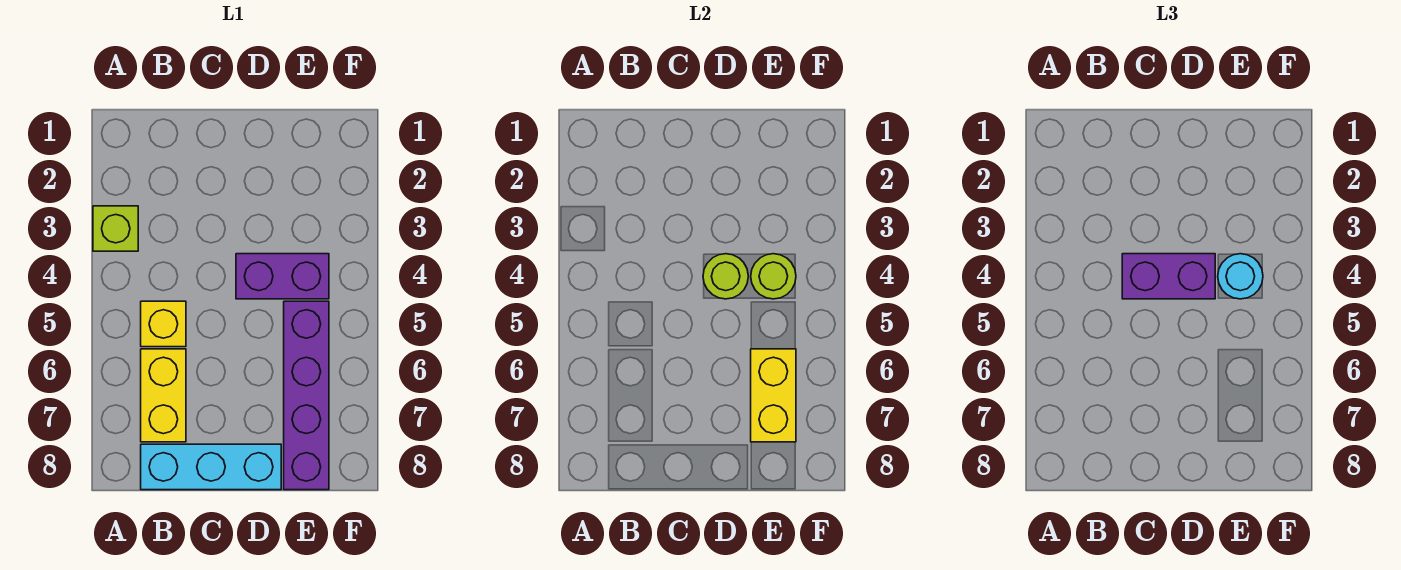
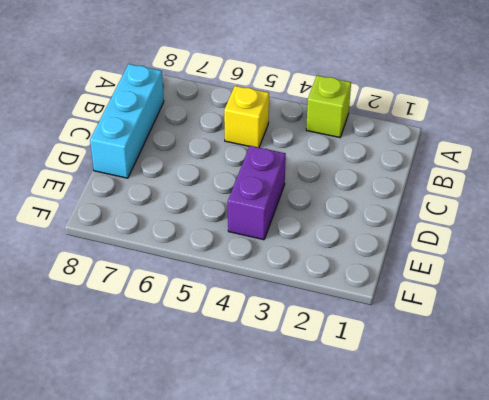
none -> yellow 1x2 brick [141,349,186,442]
none -> purple 1x4 brick [284,301,329,490]

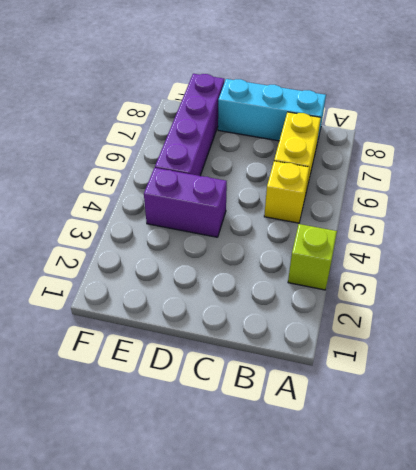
none -> lime 1x1 round brick [703,254,748,299]
none -> lime 1x1 round brick [751,254,796,299]

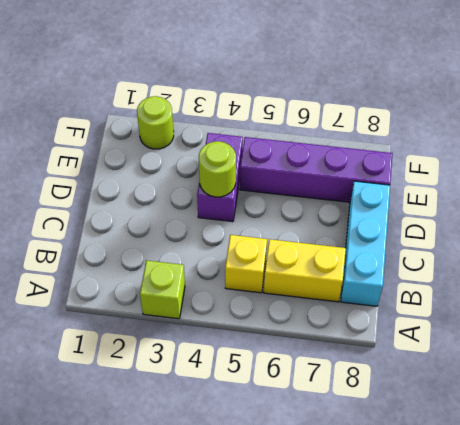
lime 1x1 round brick [137,96,174,149] -> lime 1x1 round brick moved to [751,254,796,299]
none -> yellow 1x2 brick [751,349,796,442]
none -> purple 1x2 brick [1122,254,1215,299]

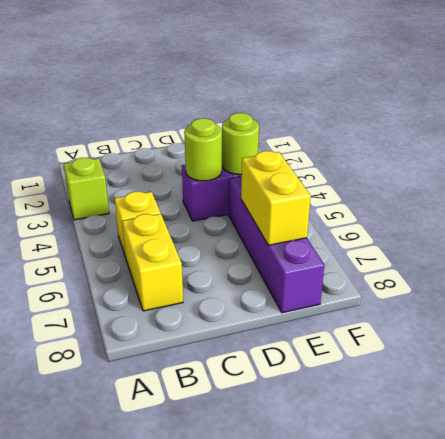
none -> cyan 1x3 brick [141,444,281,490]
none -> purple 1x2 brick [1122,254,1215,299]

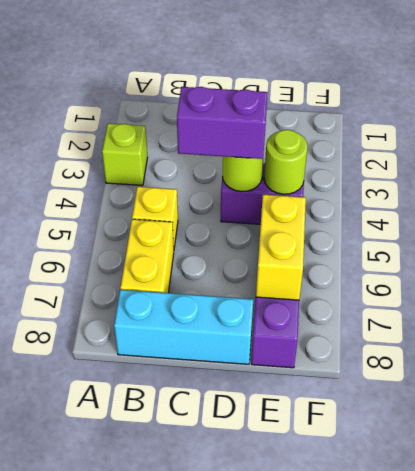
none -> cyan 1x1 round brick [1218,254,1263,299]

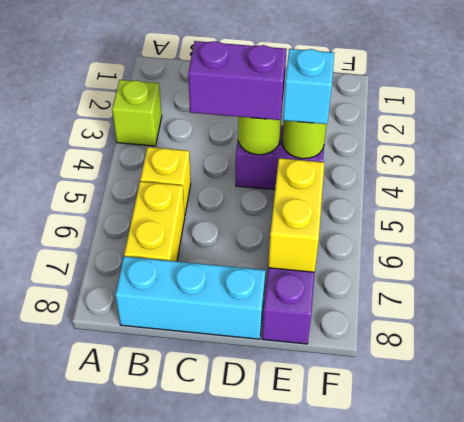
cyan 1x1 brick [283,49,334,124] -> cyan 1x1 round brick [1218,254,1263,299]

